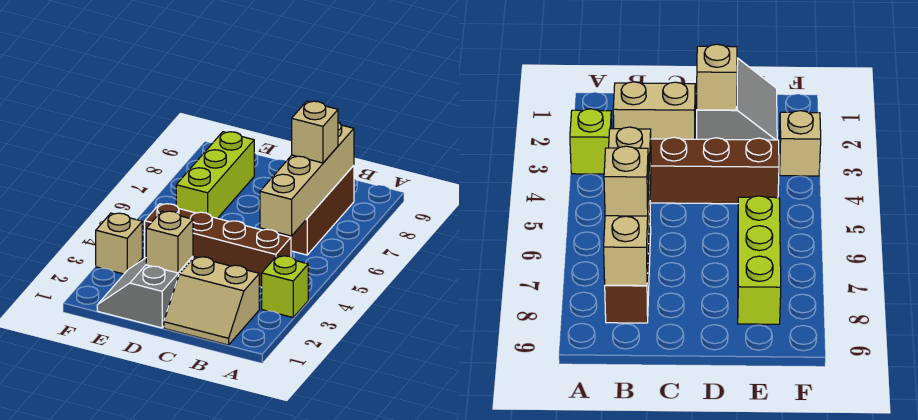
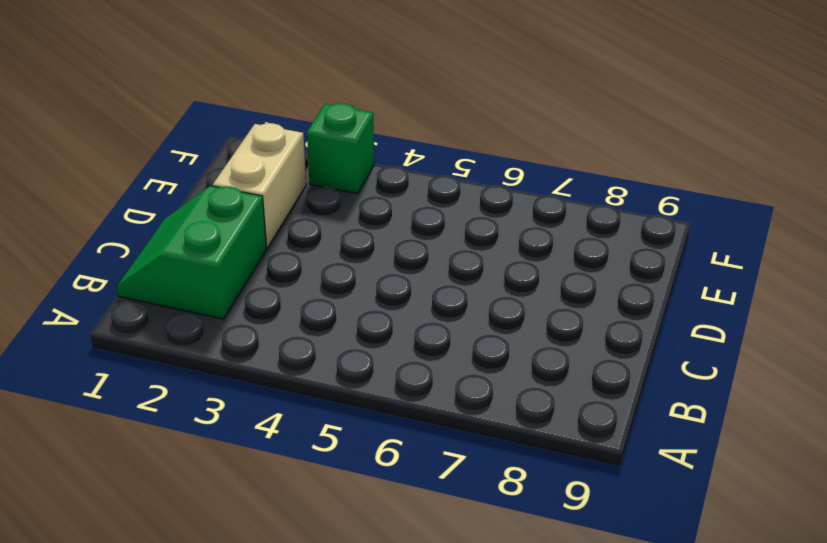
green 2x2 slope [117,186,267,319] -> tan 2x2 slope [164,257,259,345]
tan 1x2 brick [213,123,306,248] -> grey 2x2 slope [97,257,193,328]
green 1x1 brick [307,103,374,193] -> tan 1x1 brick [96,213,142,274]
none -> lime 1x1 brick [261,256,308,318]
none -> brown 1x4 brick [145,204,291,287]

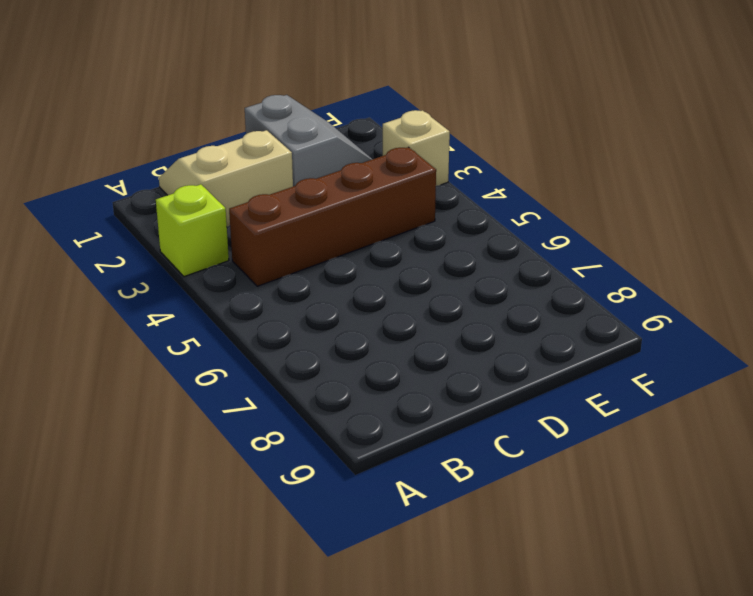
none -> brown 1x3 brick [278,165,354,255]
none -> lime 1x3 brick [176,132,254,218]

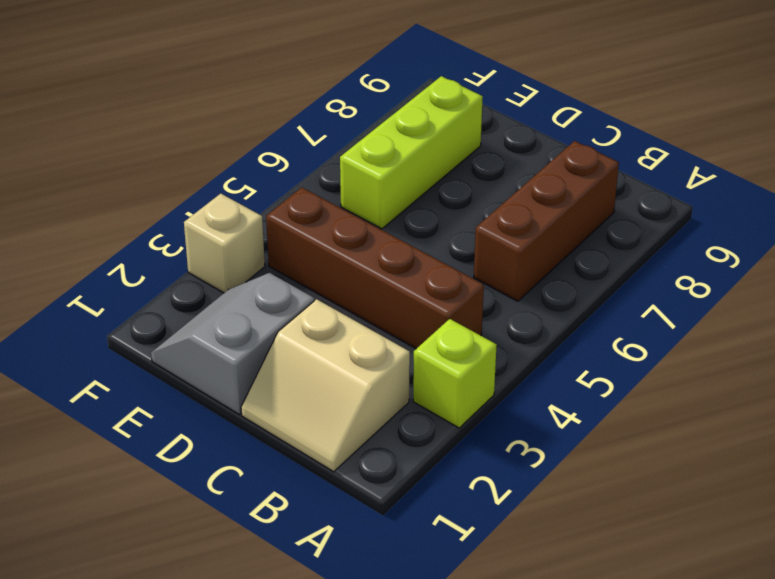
none -> tan 1x4 brick [260,122,354,236]
none -> tan 1x1 brick [146,211,193,273]

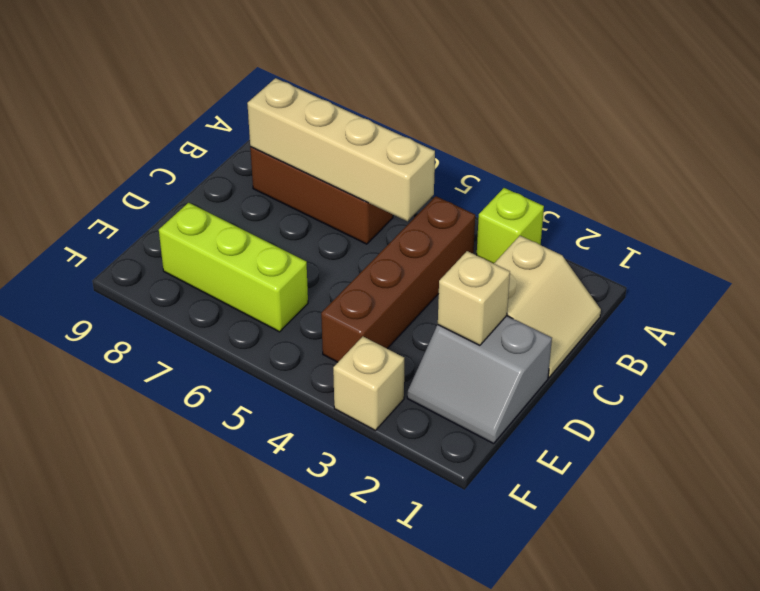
none -> tan 1x1 brick [292,101,338,163]

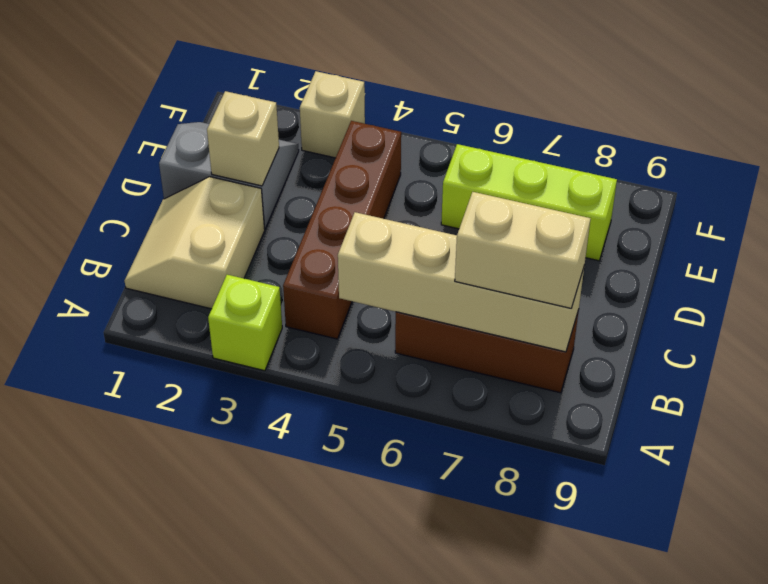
tan 1x2 brick [455,192,591,308] -> tan 1x1 brick [292,101,338,163]

